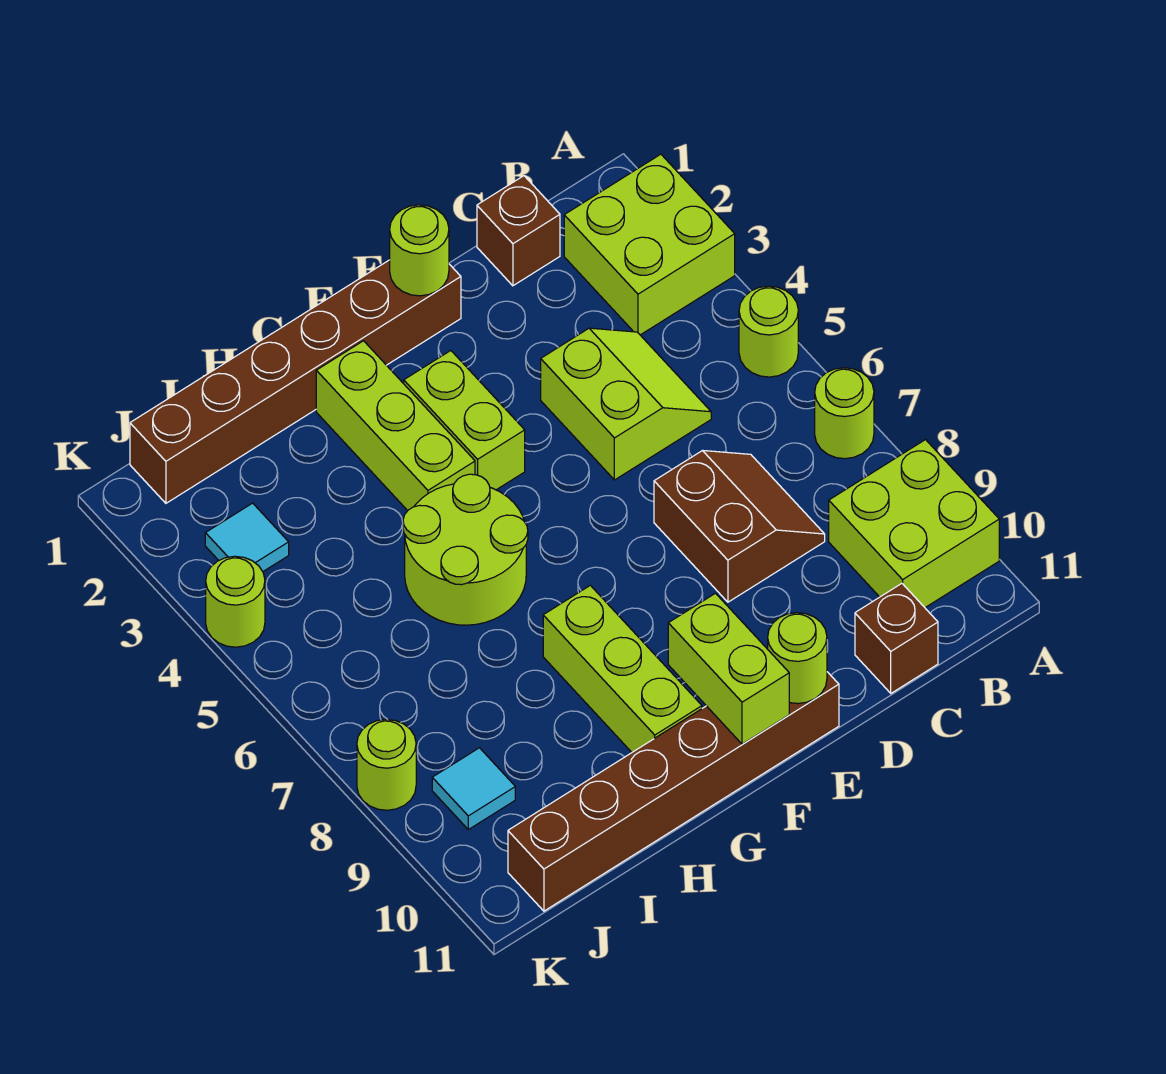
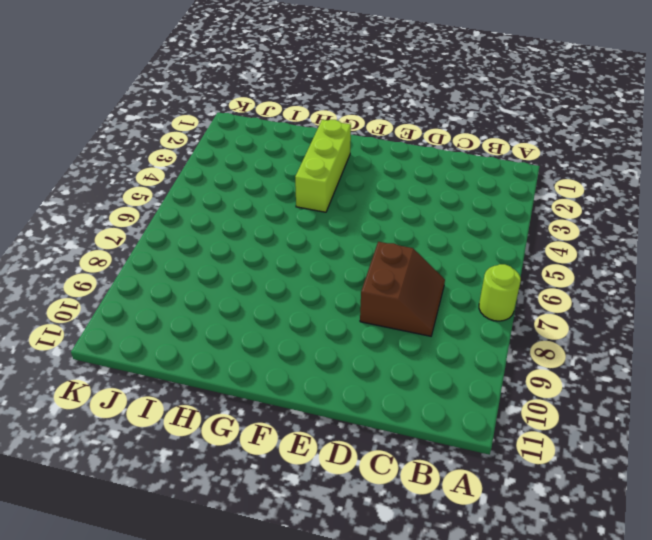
none -> lime 2x2 brick [564,154,735,335]
none -> lime 1x1 round brick [739,286,798,377]
none -> lime 2x2 brick [829,440,999,607]

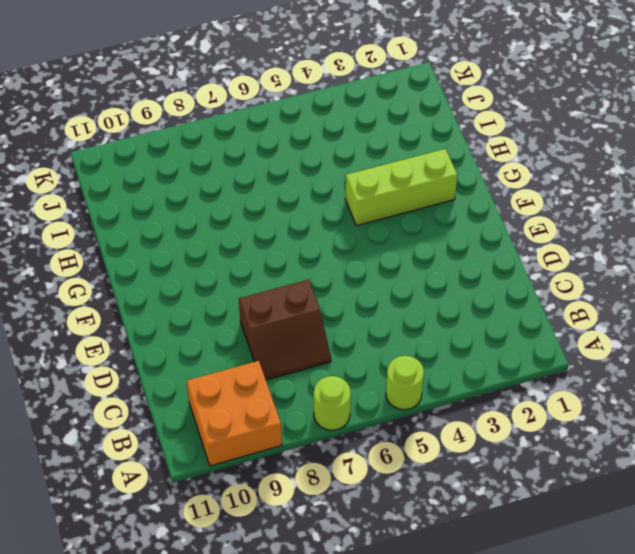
orange 2x2 brick [187,361,282,466] -> lime 2x2 brick [829,440,999,607]
none -> lime 2x2 brick [564,154,735,335]
none -> brown 1x1 brick [477,176,560,286]
none -> lime 2x2 slope [541,328,711,480]

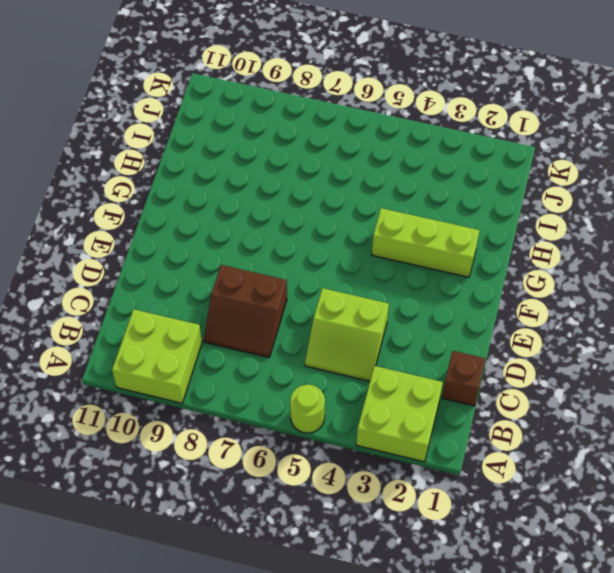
none -> lime 1x1 round brick [815,368,874,459]
none -> brown 1x1 brick [855,584,938,693]
none -> brown 1x6 brick [130,260,461,503]

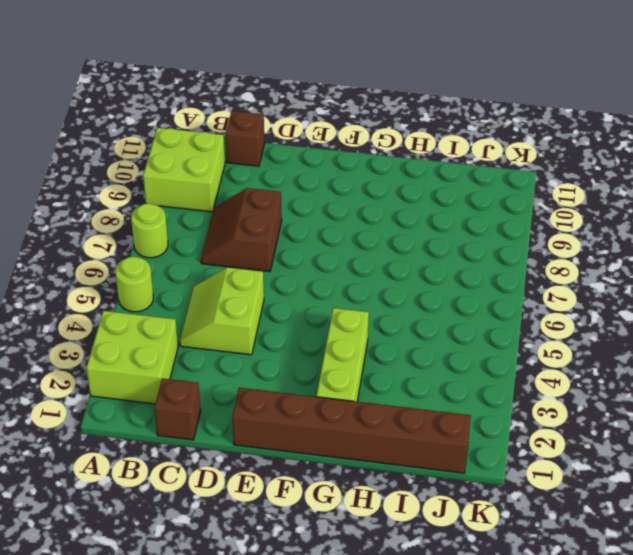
none -> brown 1x6 brick [508,672,839,911]
none -> lime 1x2 brick [404,351,525,490]
none -> lime 2x2 round brick [403,474,528,625]

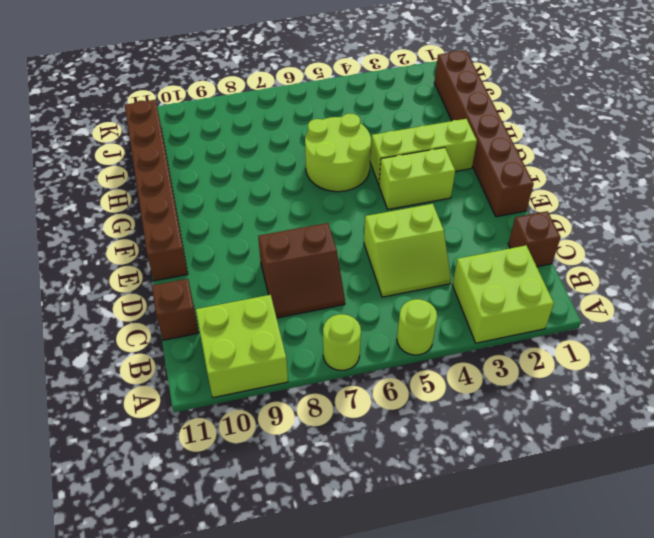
none -> lime 1x3 brick [543,585,702,752]
none -> cyan 1x1 tile [205,503,289,571]
none -> cyan 1x1 tile [432,748,515,829]

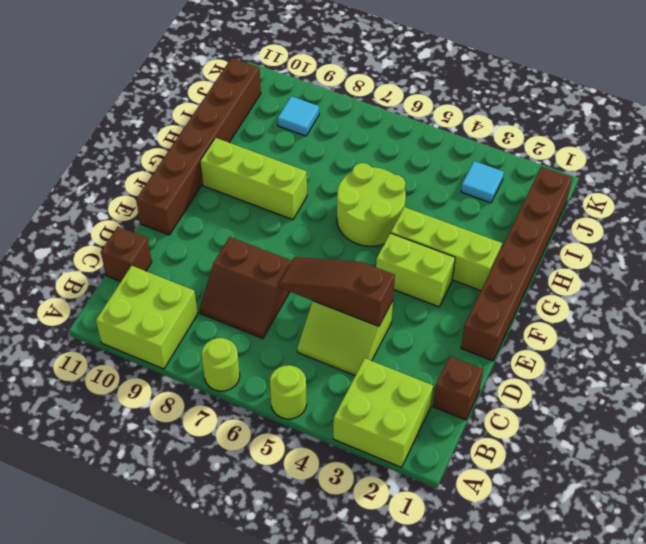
brown 1x3 slope [279,257,395,326] -> none
none -> lime 1x1 round brick [206,556,265,647]
none -> lime 1x1 round brick [357,719,416,810]
none -> lime 1x1 round brick [390,205,449,296]

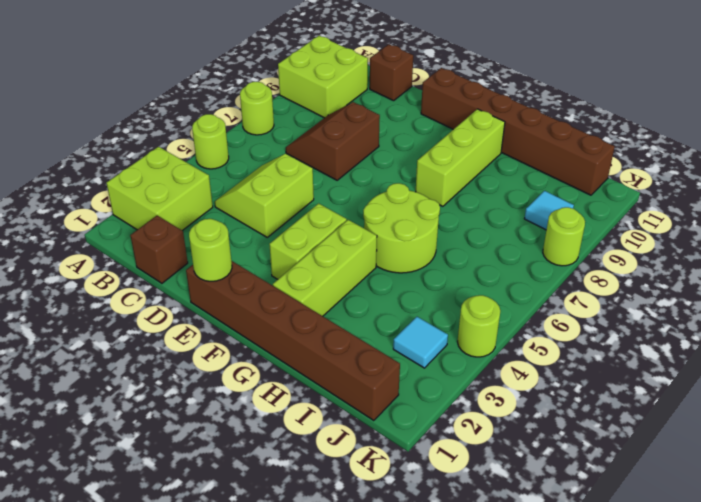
none -> lime 1x1 round brick [768,613,827,704]
none -> lime 1x2 brick [668,593,789,744]

